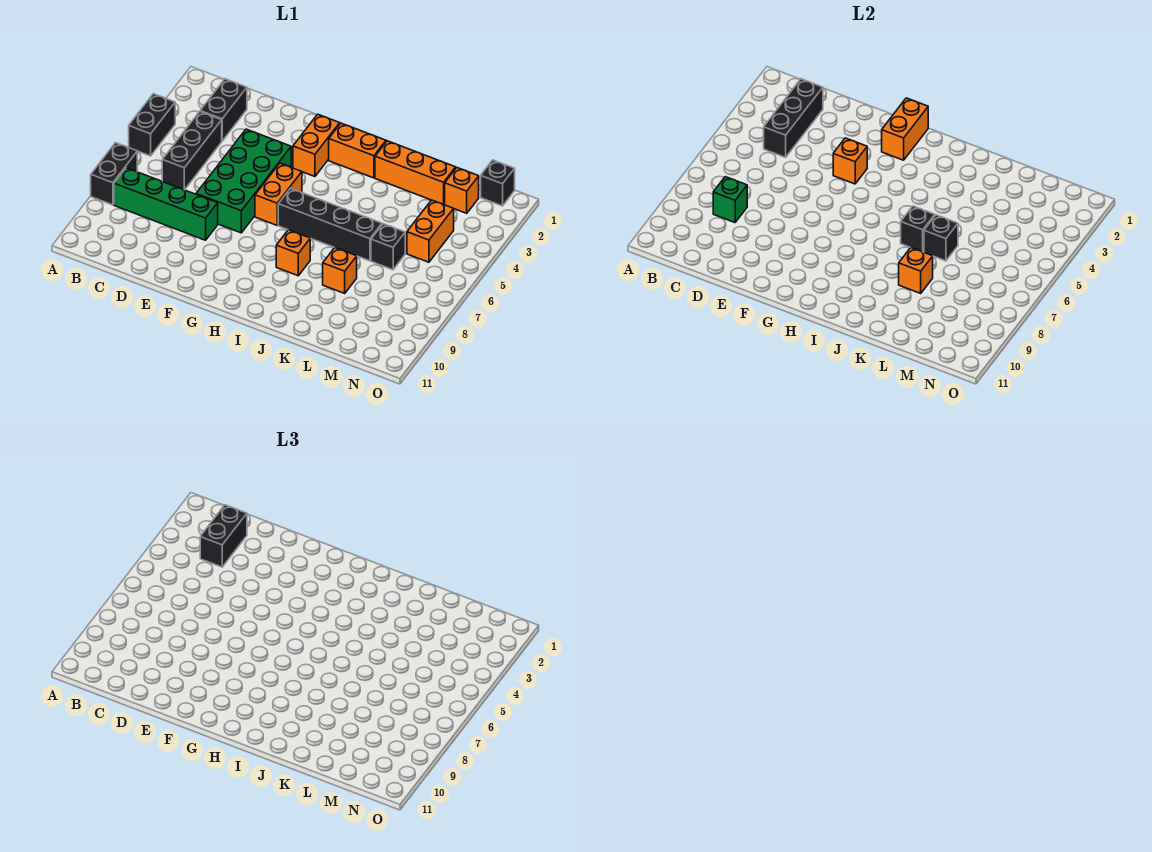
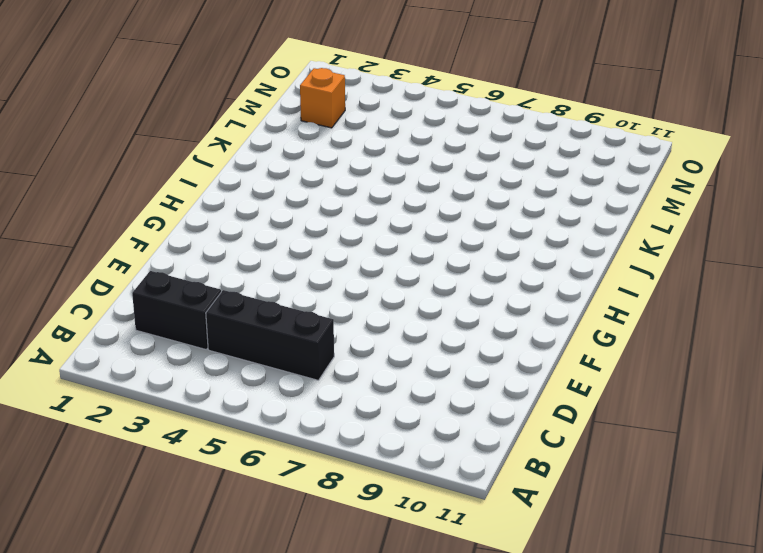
none -> black 1x2 brick [129,94,175,156]
none -> black 1x2 brick [91,143,137,205]
none -> green 1x4 brick [114,168,218,240]

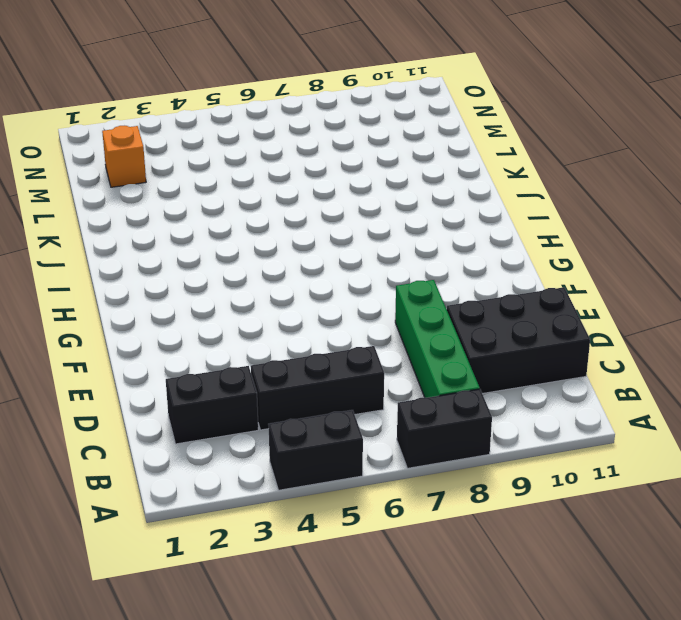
black 2x3 brick [447,287,590,394] -> none
none -> green 2x4 brick [196,129,291,233]
none -> orange 1x2 brick [293,114,340,177]
none -> orange 1x2 brick [255,163,302,225]

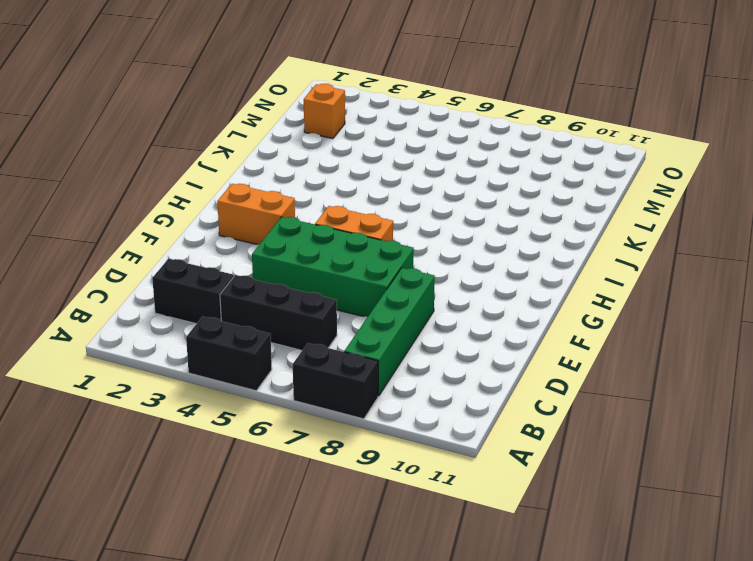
none -> orange 1x2 brick [329,123,386,178]
none -> black 1x4 brick [278,188,382,261]
none -> orange 1x1 brick [276,230,310,276]

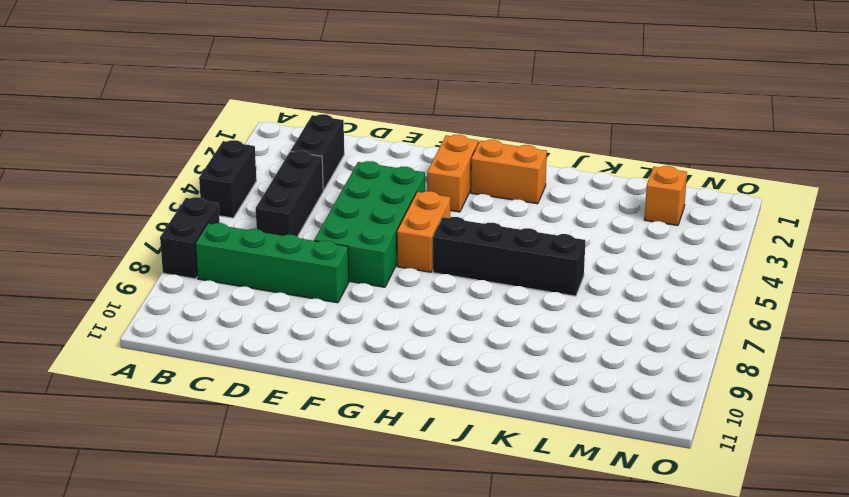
none -> orange 1x1 brick [276,230,310,276]
none -> orange 1x3 brick [375,141,456,204]
none -> orange 1x1 brick [323,248,357,293]

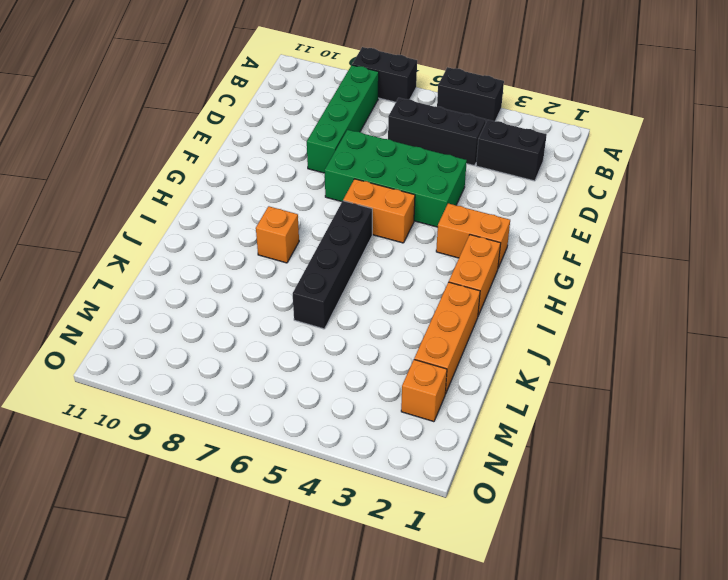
none -> orange 1x1 brick [323,248,357,293]
none -> black 1x1 brick [371,224,405,270]
none -> orange 1x2 brick [407,200,454,262]

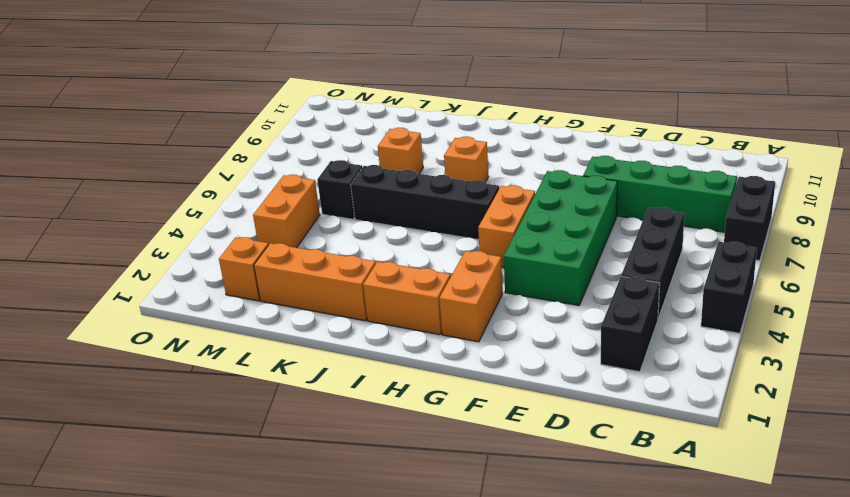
none -> black 1x1 brick [481,160,515,206]
none -> black 1x3 brick [764,79,823,157]
none -> green 1x1 brick [713,177,747,223]

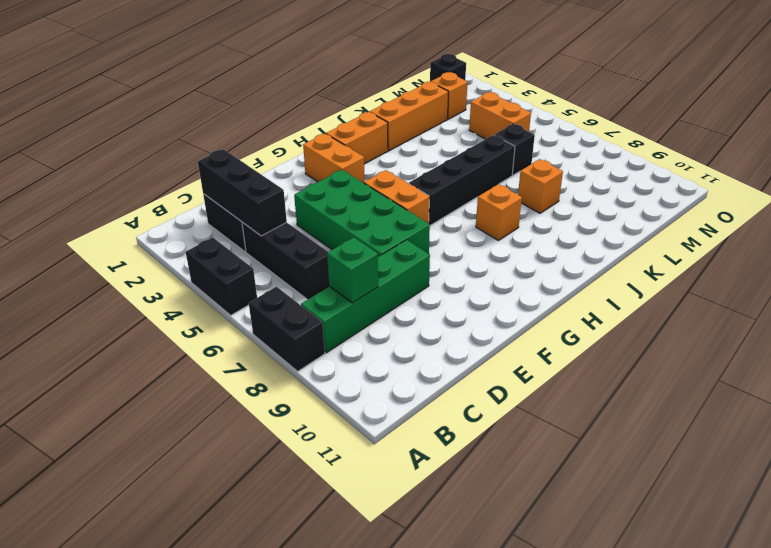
none -> orange 1x1 brick [833,138,867,184]
none -> orange 1x2 brick [882,98,928,160]
none -> black 1x1 brick [901,206,935,252]

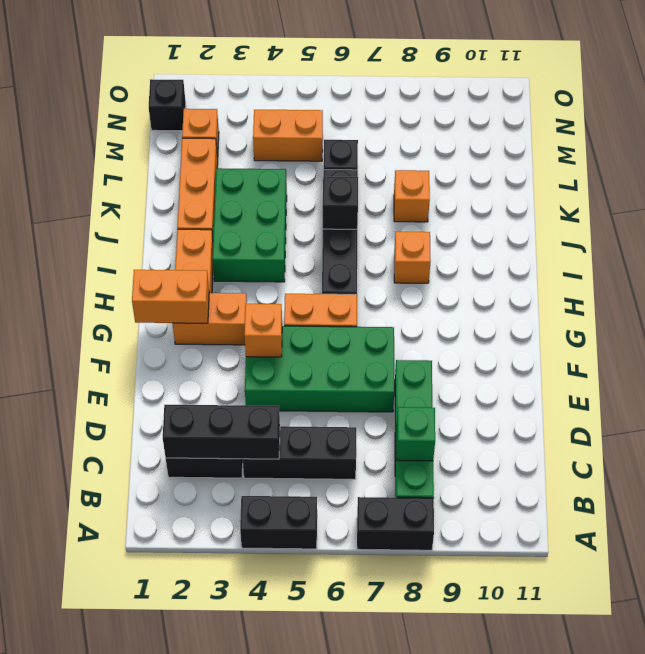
green 2x3 brick [212,168,287,282] -> none
none -> black 1x1 brick [924,215,958,261]
none -> orange 1x1 brick [899,248,933,293]
none -> black 1x2 brick [200,505,247,567]

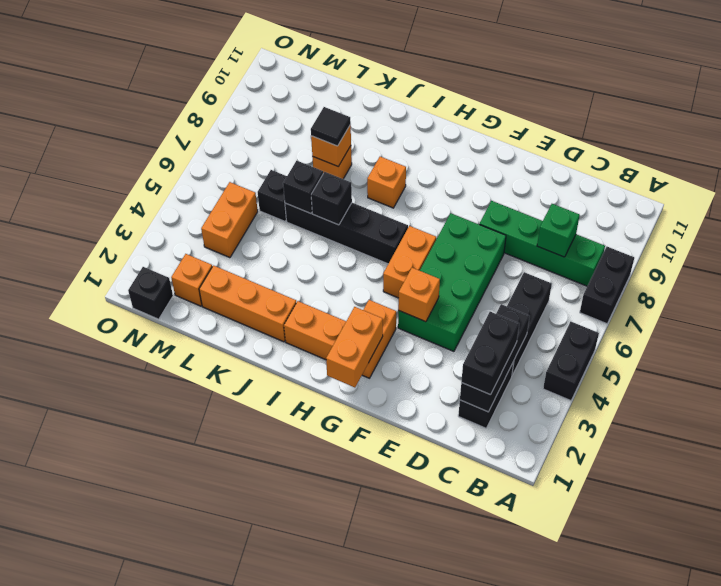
black 1x1 tile [311,107,351,146] -> none

